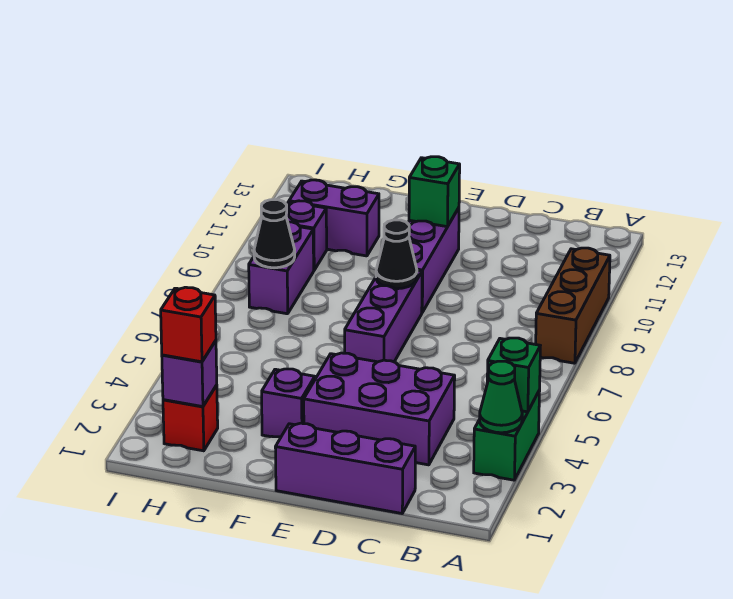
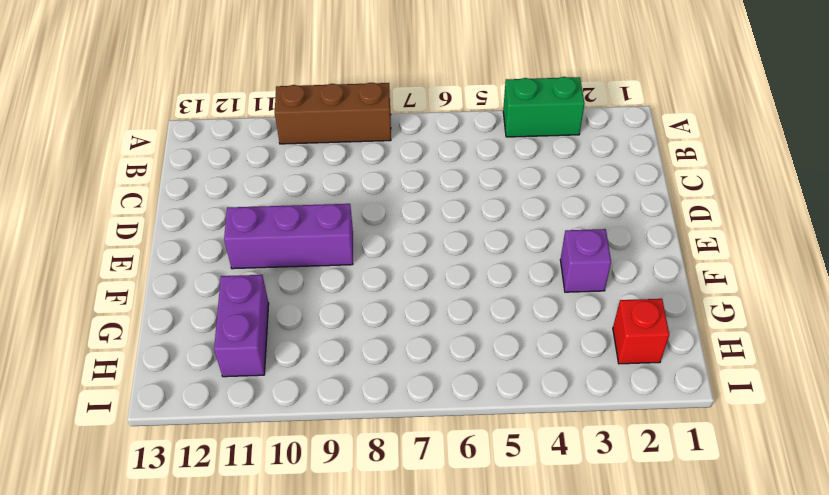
none -> purple 1x3 brick [275,423,415,513]
none -> purple 2x3 brick [304,353,455,465]
none -> purple 1x3 brick [345,270,422,362]

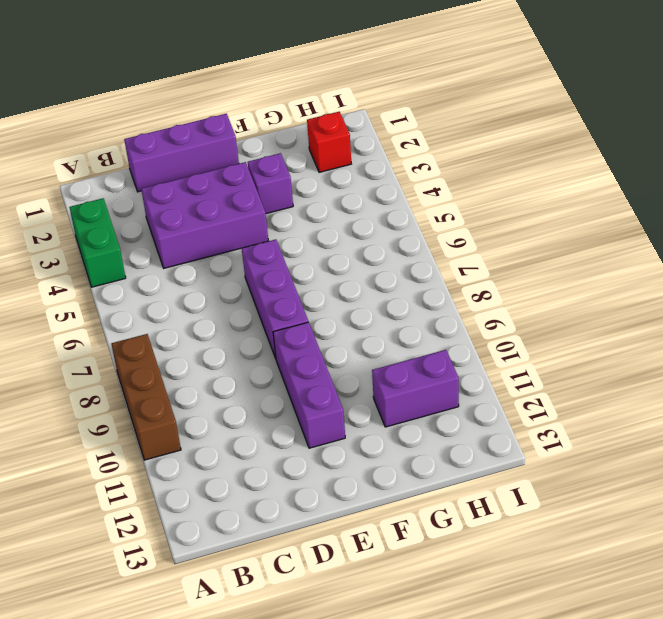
none -> purple 1x2 brick [249,222,314,314]
none -> purple 1x1 brick [286,201,327,270]
none -> green 1x1 cone [479,361,522,433]

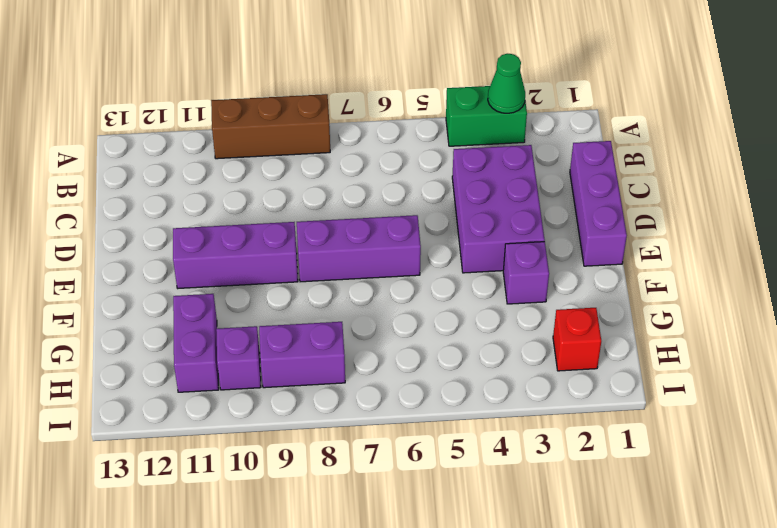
none -> green 1x1 brick [487,338,540,412]
none -> black 1x1 cone [376,220,417,289]
none -> green 1x1 brick [409,157,460,227]

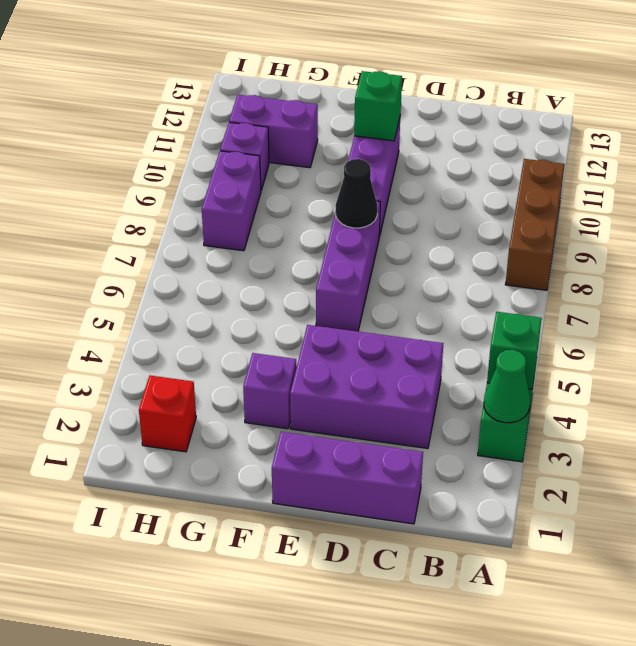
none -> purple 1x1 brick [162,341,217,407]
none -> black 1x1 cone [254,200,295,268]
none -> red 1x1 brick [161,287,216,362]

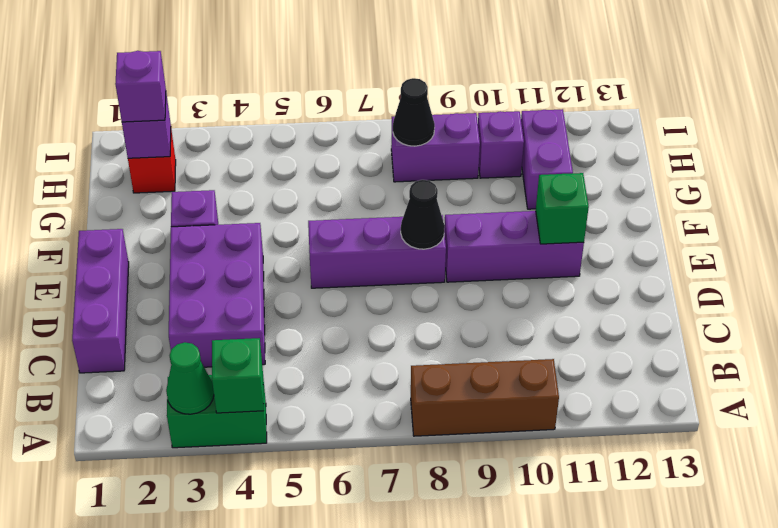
purple 1x1 brick [115,51,166,122] -> red 1x1 brick [161,287,216,362]

